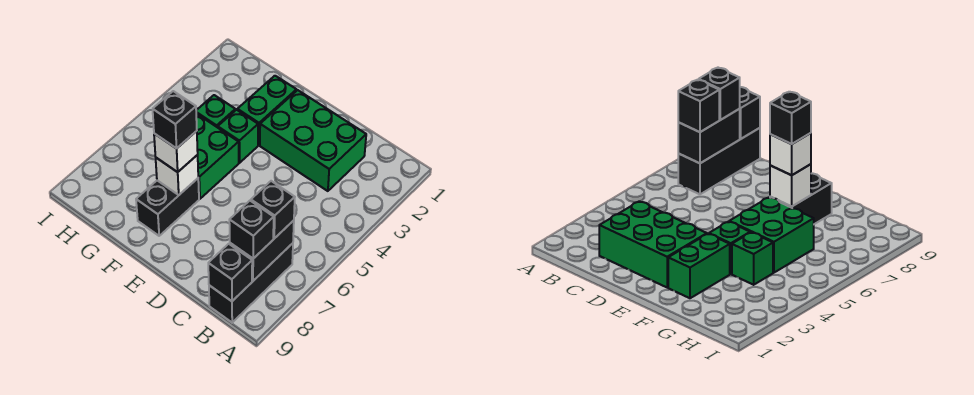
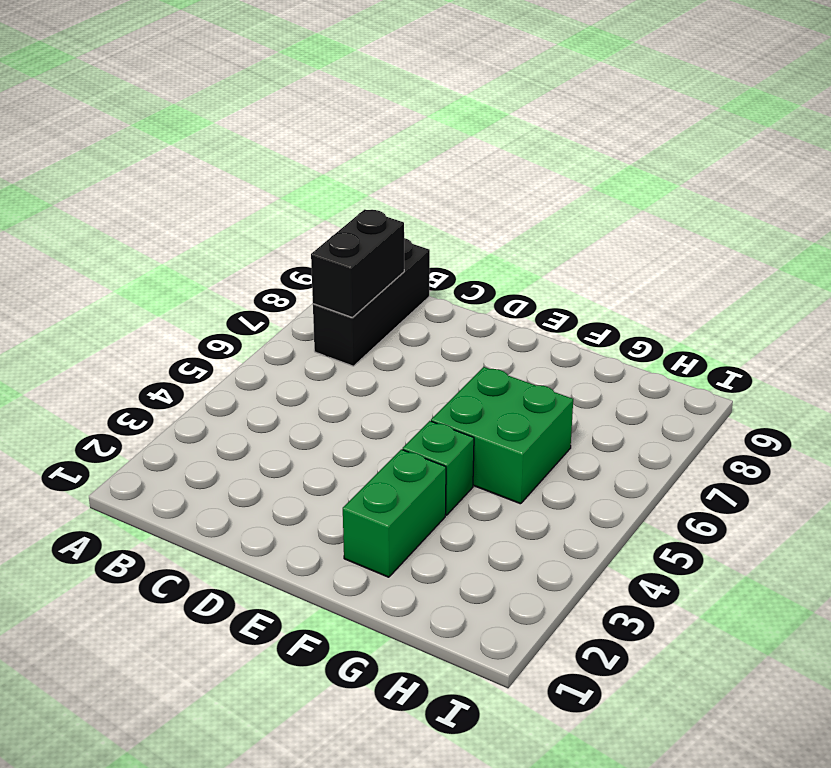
none -> green 2x3 brick [260,90,366,191]
none -> black 1x2 brick [136,178,199,236]
none -> green 1x1 brick [196,95,235,127]

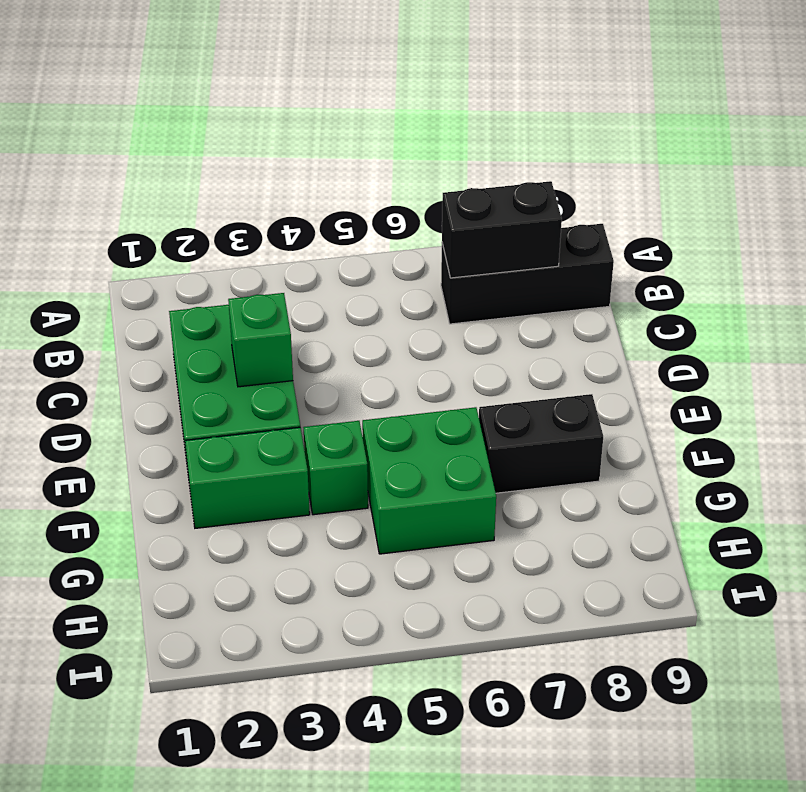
green 1x1 brick [228,293,293,387] -> green 1x1 brick moved to [196,95,235,127]
none -> black 1x1 brick [208,244,252,301]
none -> white 1x1 brick [156,155,198,195]
none -> black 1x1 brick [251,181,295,239]

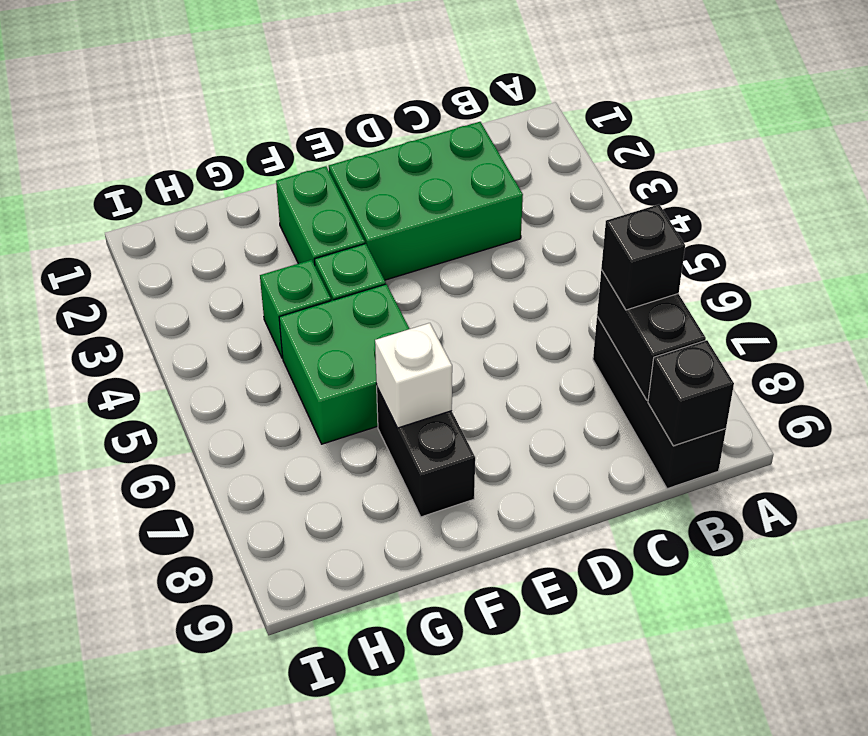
none -> black 1x1 brick [229,201,274,259]
none -> white 1x1 brick [154,131,198,172]
none -> black 1x1 brick [153,91,197,148]

